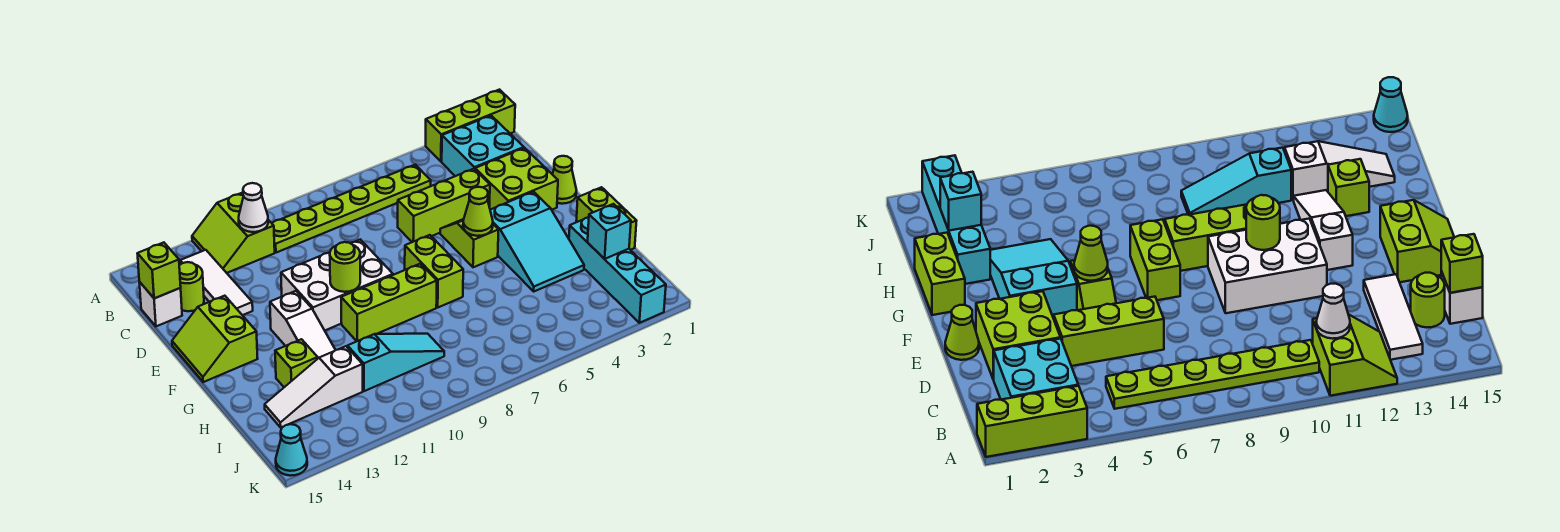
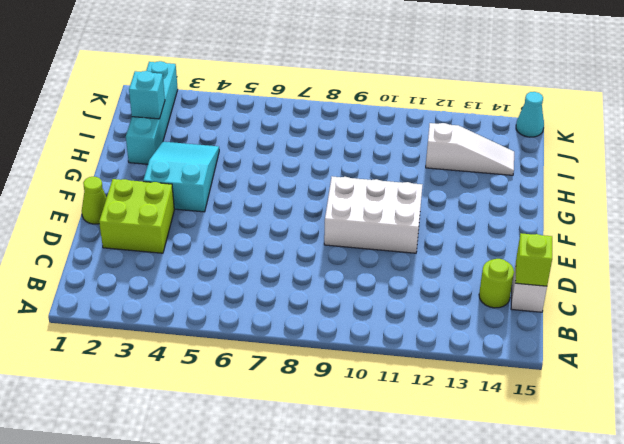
none -> lime 1x3 brick [426,90,515,162]
none -> lime 2x2 slope [192,193,275,273]
none -> cyan 2x2 brick [442,116,524,176]

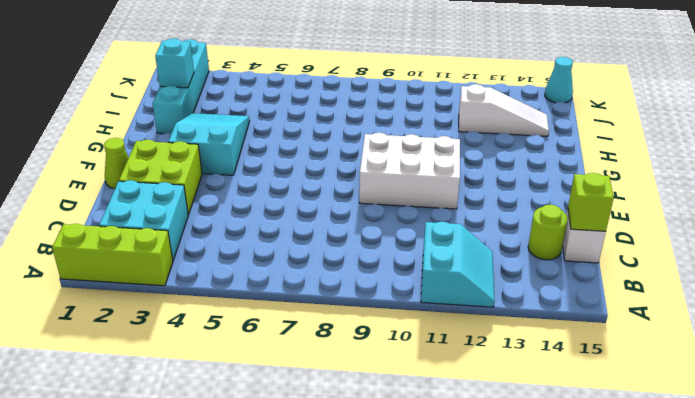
cyan 2x2 slope [421,222,494,307] -> lime 2x2 slope [192,193,275,273]
none -> lime 1x6 plate [272,165,431,253]
none -> white 1x3 tile [180,250,253,315]
none -> lime 1x3 brick [398,169,490,242]

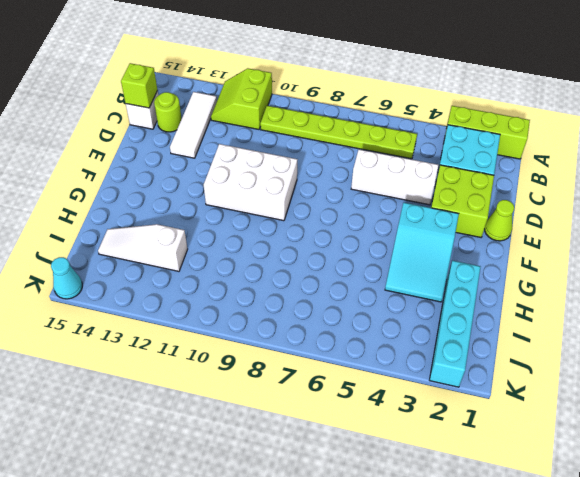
white 1x3 brick [351,149,439,205] -> lime 1x3 brick [398,169,490,242]
none -> lime 1x2 slope [440,219,498,267]
none -> lime 2x2 slope [172,296,258,382]
none -> lime 1x2 brick [405,235,463,307]

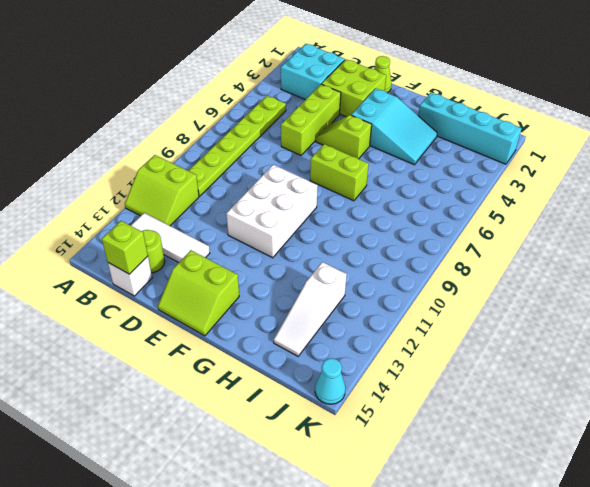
none -> lime 1x3 brick [426,90,515,162]
none -> white 1x3 slope [270,291,335,358]
none -> lime 1x2 brick [576,187,636,250]

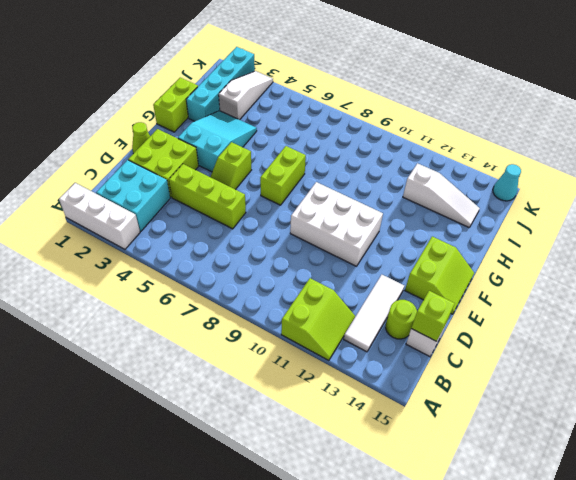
white 1x3 brick [59,183,140,249] -> lime 1x3 brick [426,90,515,162]
white 1x3 slope [219,71,273,120] -> white 1x3 slope moved to [270,291,335,358]
none -> lime 1x6 plate [272,165,431,253]
none -> lime 1x3 brick [341,264,437,341]
none -> lime 1x1 brick [275,339,318,387]

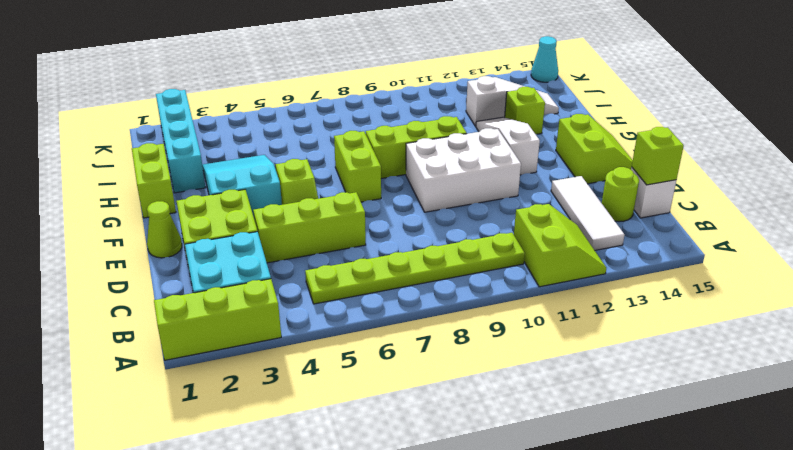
none -> cyan 1x3 slope [348,334,444,391]
none -> white 1x1 cone [239,183,268,232]
none -> lime 1x1 cone [463,187,493,236]

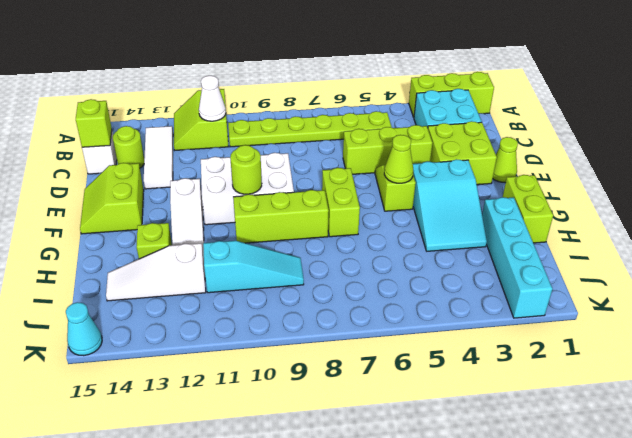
none -> cyan 1x1 brick [588,204,631,259]

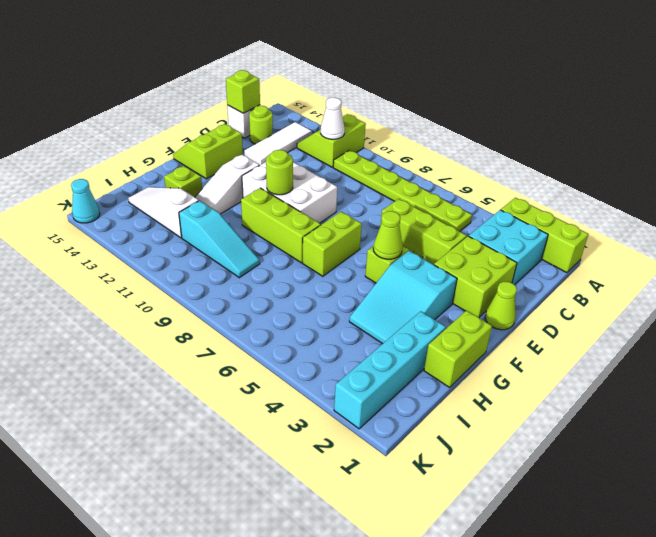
none -> cyan 1x1 brick [588,204,631,259]

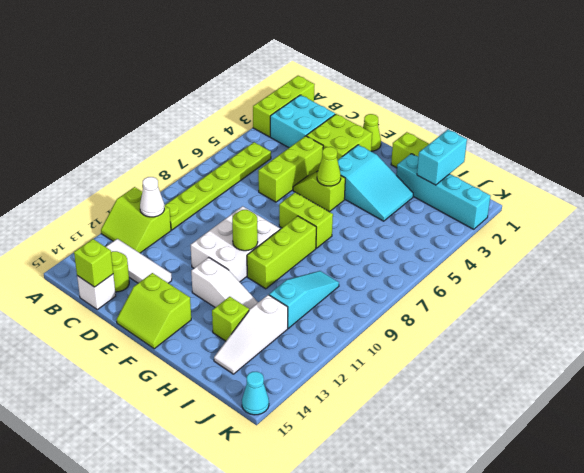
cyan 1x2 brick [417,130,467,185] -> cyan 1x1 brick [588,204,631,259]

